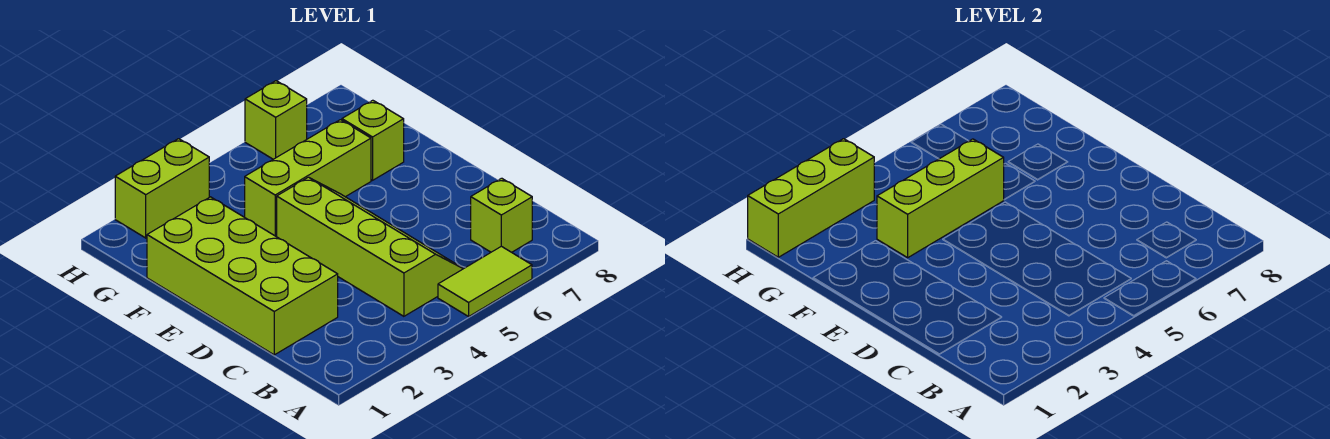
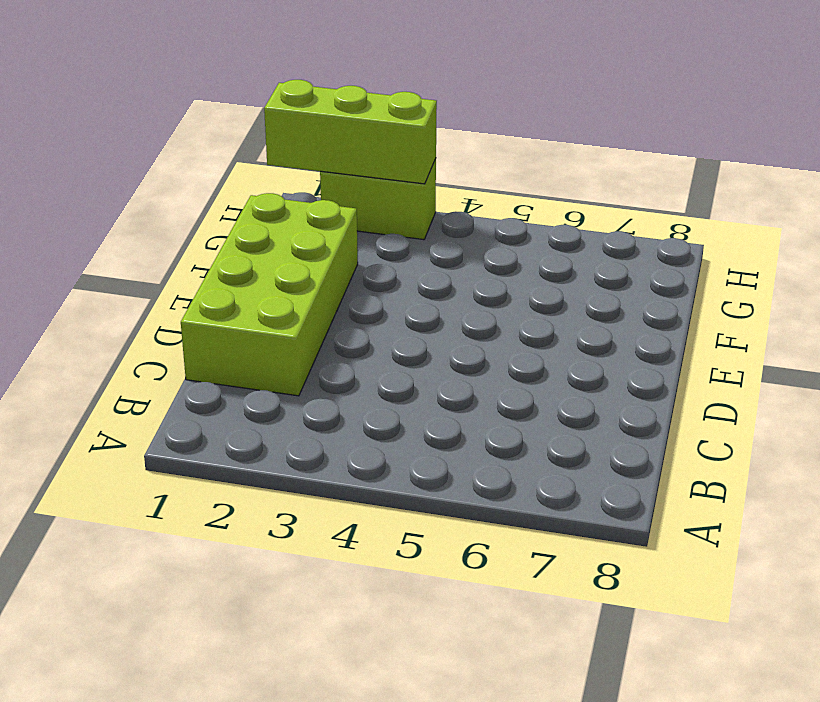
none -> lime 1x2 tile [438,246,532,316]
none -> lime 2x4 slope [277,177,463,316]

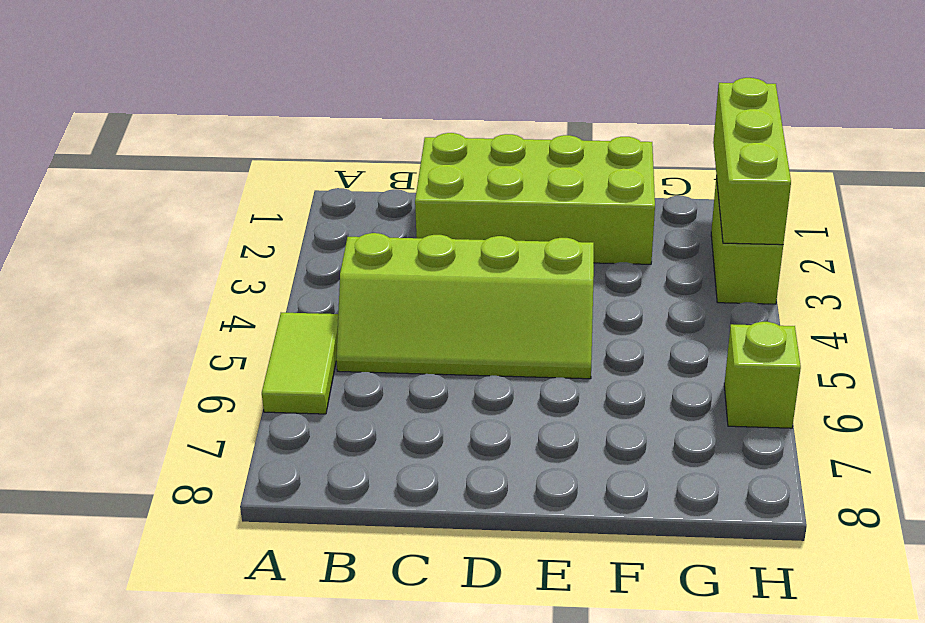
none -> lime 1x1 brick [471,178,532,252]
none -> lime 1x3 brick [245,120,371,237]

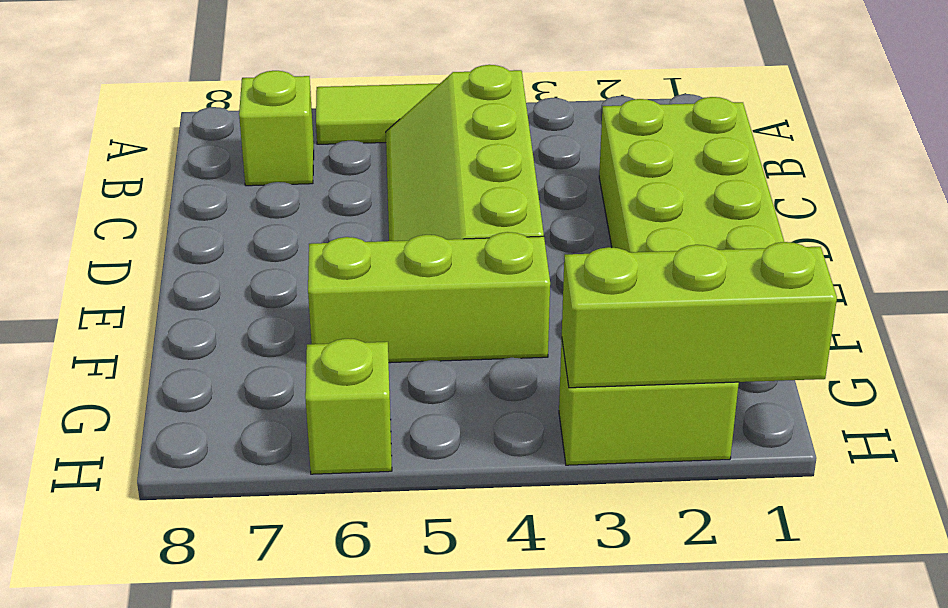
none -> lime 1x1 brick [342,100,404,180]
none -> lime 1x3 brick [877,139,1004,258]

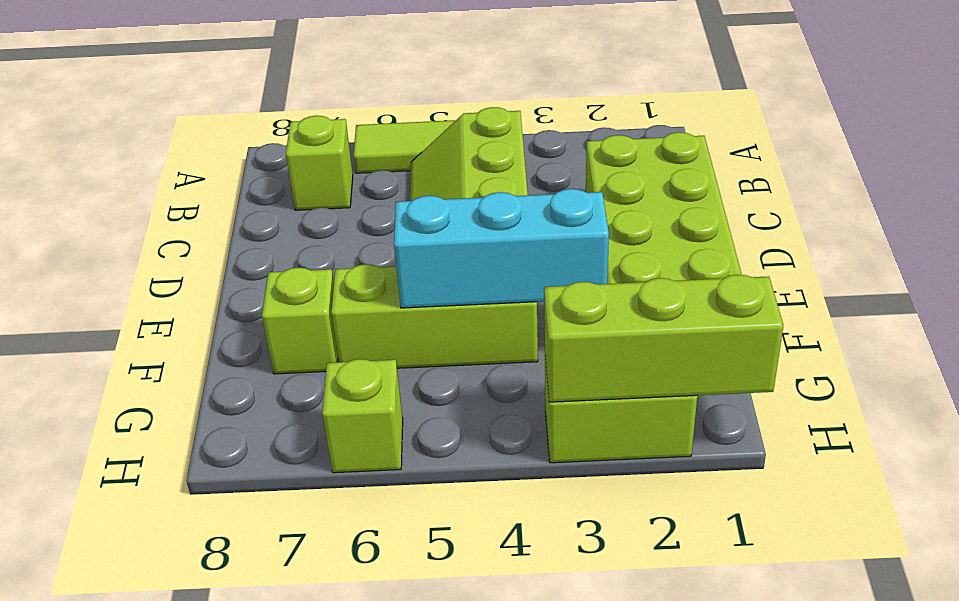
cyan 1x3 brick [394,189,609,308] -> lime 1x3 brick [877,139,1004,258]

